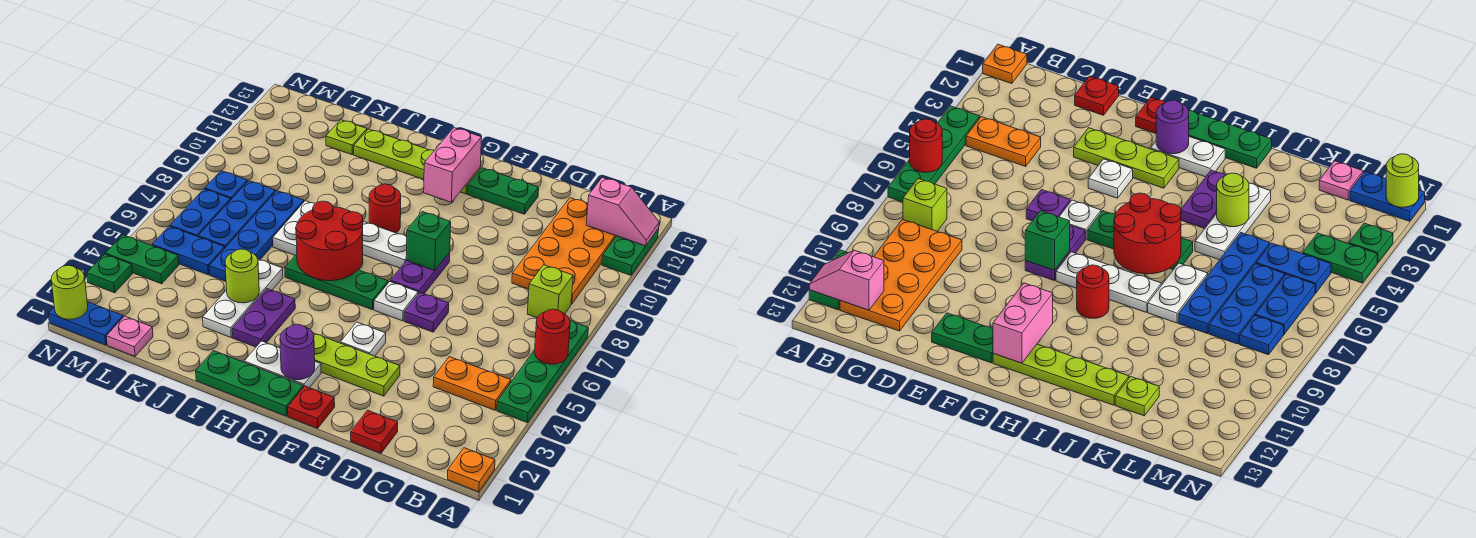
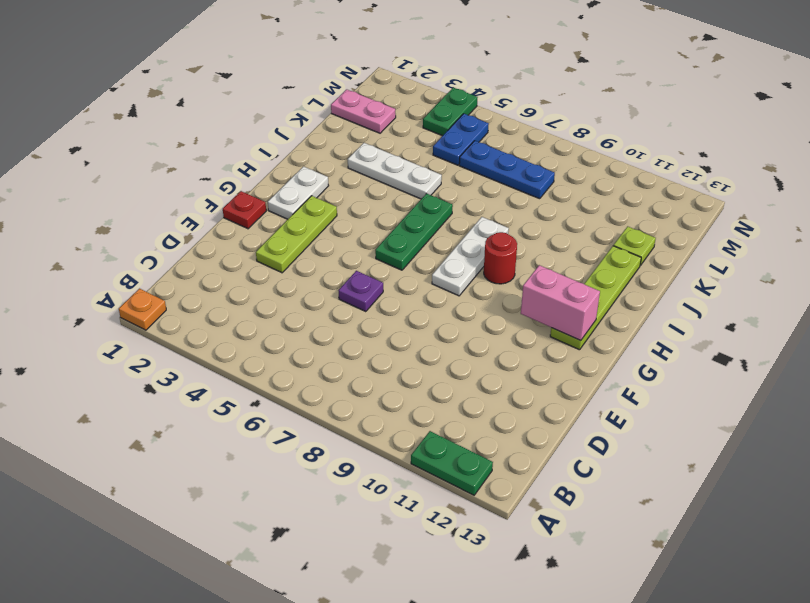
pink 1x2 plate [331,90,396,133] -> pink 1x1 plate [106,316,153,356]
none -> green 1x4 plate [497,320,588,423]
none -> orange 1x2 plate [433,357,511,410]
none -> lime 1x1 brick [528,265,573,318]
none -> orange 2x4 plate [512,198,616,304]

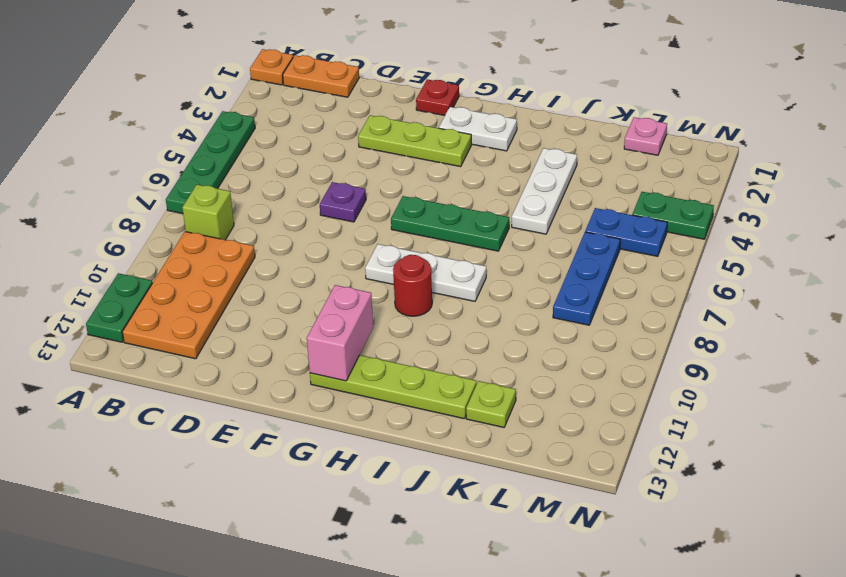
orange 1x2 plate [283,55,359,97] -> orange 1x2 plate moved to [433,357,511,410]
none -> red 1x1 plate [351,410,398,453]
none -> green 1x2 plate [468,168,539,214]
none -> white 1x1 plate [340,322,386,356]
none -> white 1x1 plate [374,282,418,321]

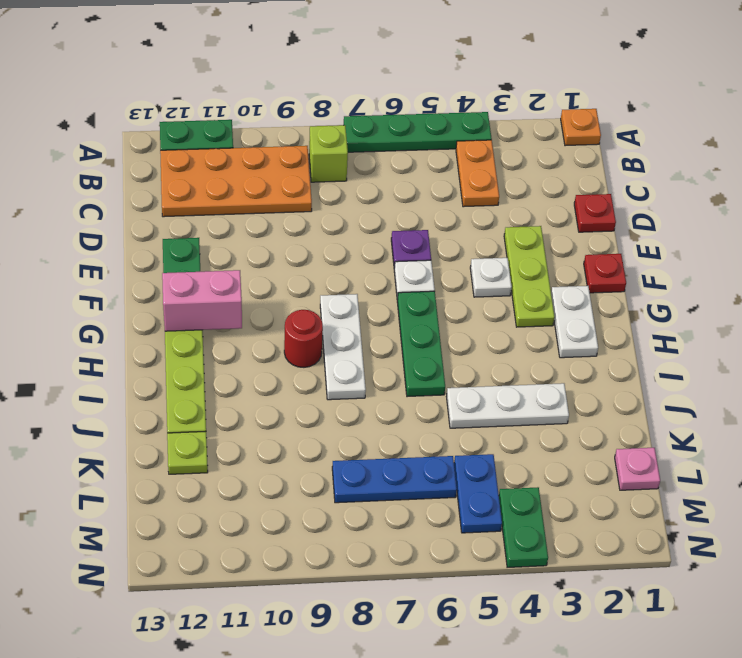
none -> purple 1x2 plate [390,253,450,294]
none -> green 1x3 plate [196,351,303,416]
none -> purple 1x2 plate [232,289,295,347]
none -> white 1x2 plate [273,201,316,255]

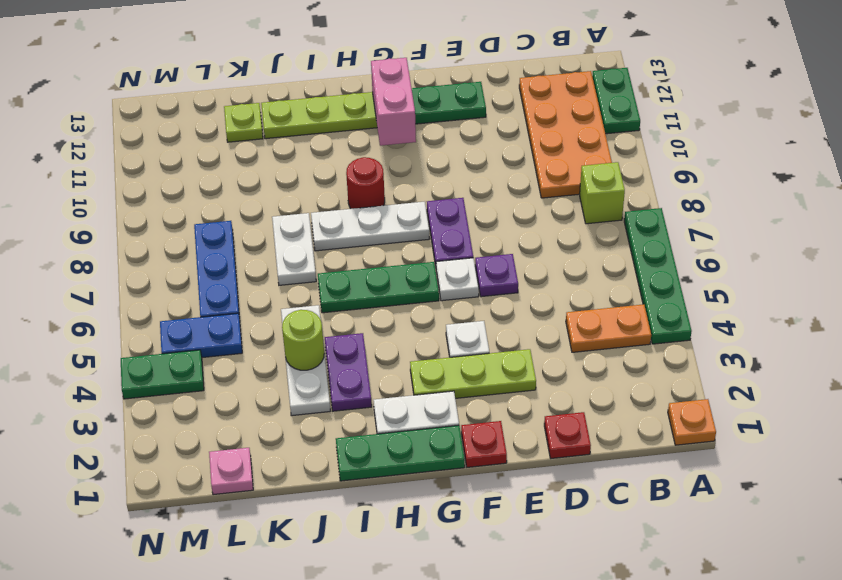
none -> blue 1x4 plate [209,191,304,281]
none -> blue 1x2 plate [48,302,123,345]
none -> blue 1x2 plate [170,189,231,237]
none -> blue 1x1 plate [205,171,247,199]

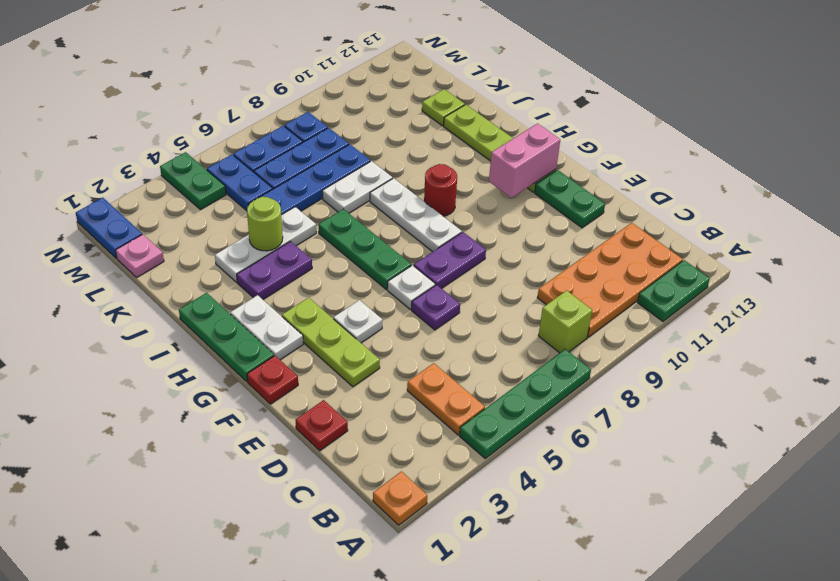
none -> green 1x1 plate [87,254,132,293]
none -> red 1x1 round brick [535,309,570,364]
none -> pink 1x2 slope [586,177,659,246]
none -> green 1x1 brick [406,212,451,270]

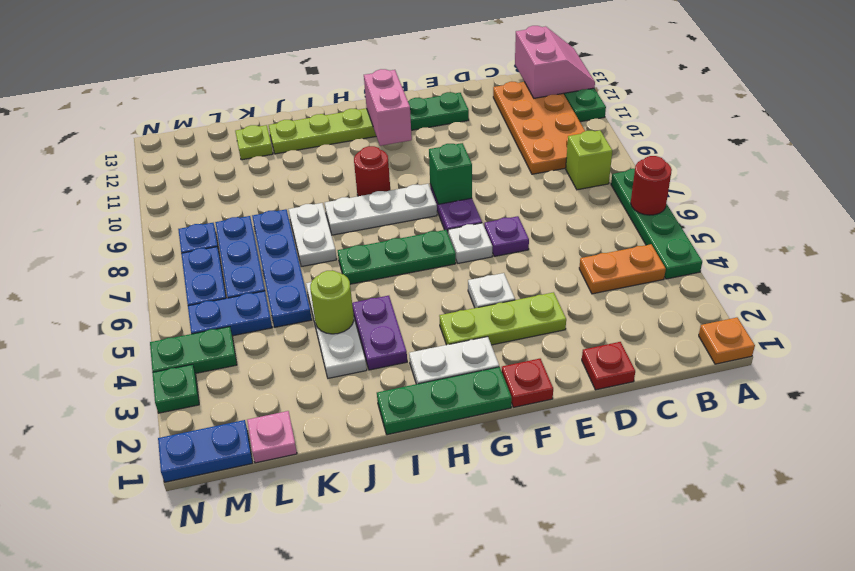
pink 2x2 slope [515,26,595,98] -> pink 1x2 slope [586,177,659,246]
none -> purple 1x1 round brick [280,324,315,380]
none -> red 2x2 round brick [296,201,363,281]
none -> lime 1x1 round brick [51,265,88,319]

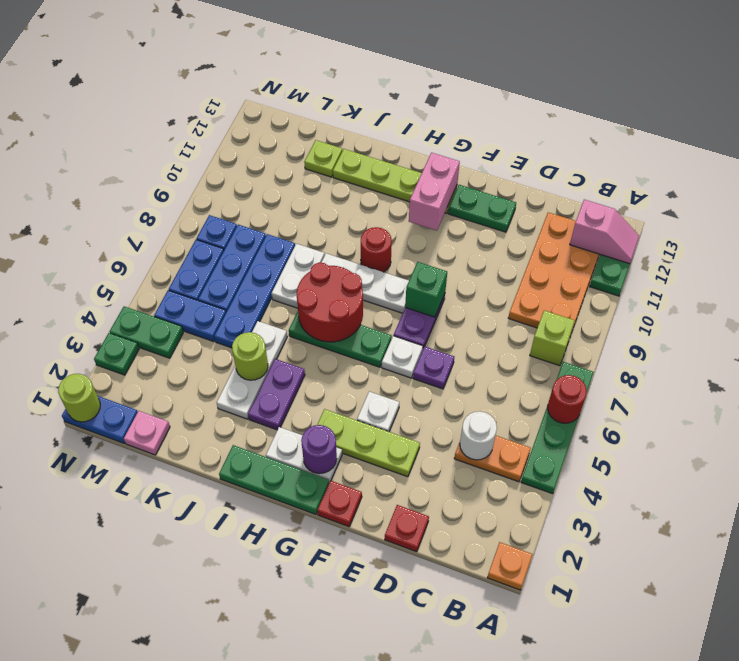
white 1x1 round brick [460,411,497,460] -> none

